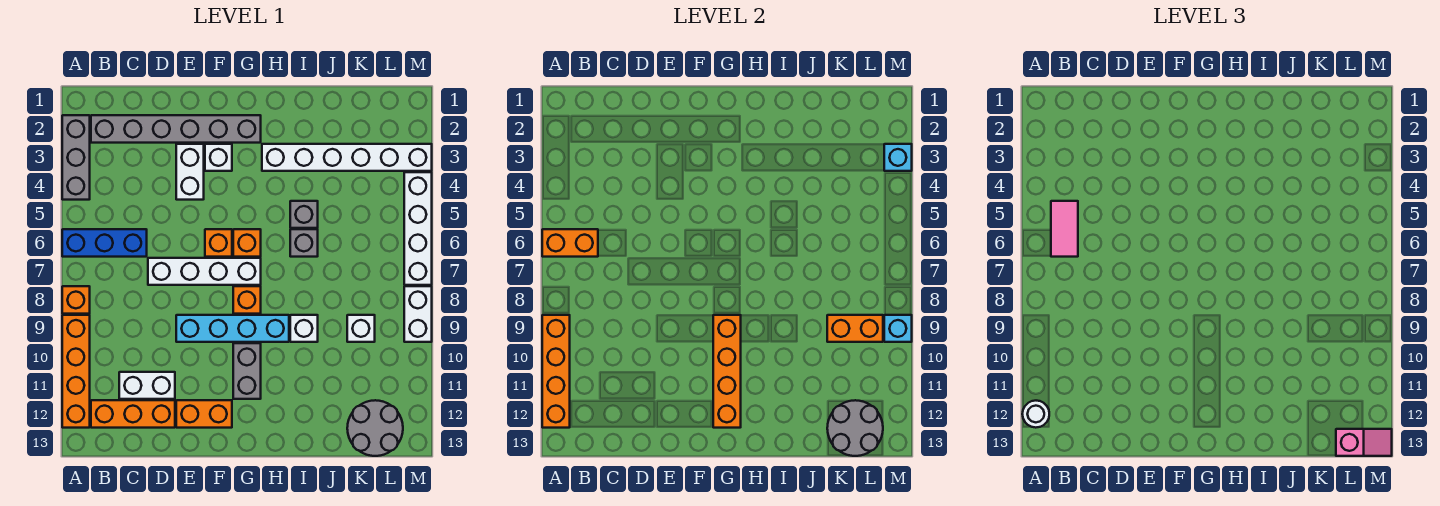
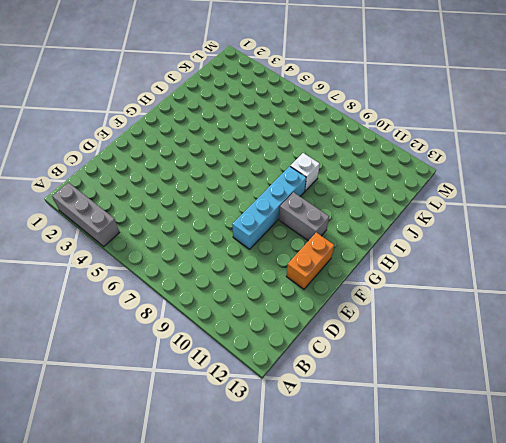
none -> blue 1x3 brick [62,229,147,257]
none -> orange 1x1 brick [62,286,90,314]
none -> orange 1x4 brick [62,315,90,428]
none -> grey 1x6 brick [91,115,261,143]

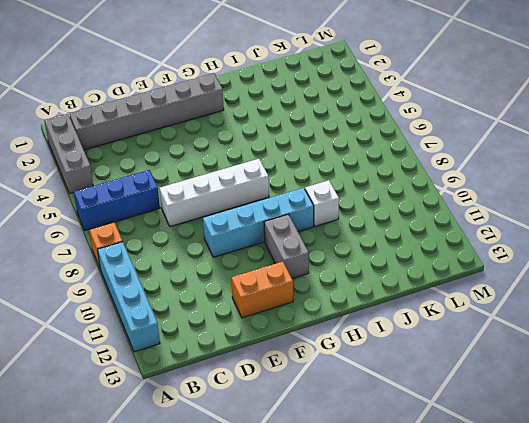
cyan 1x4 brick [97,242,160,352] -> orange 1x4 brick [62,315,90,428]
none -> orange 1x3 brick [91,400,175,428]
none -> white 1x2 brick [119,372,175,399]
none -> white 1x2 brick [176,144,204,200]
none -> white 1x1 brick [205,144,232,171]

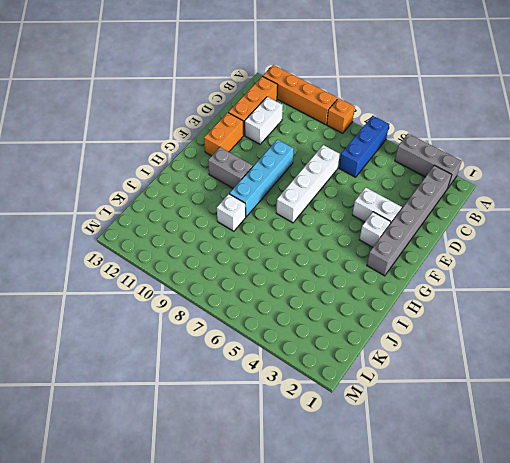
none -> orange 1x1 brick [205,229,232,257]
none -> orange 1x1 brick [233,229,261,257]
none -> orange 1x1 brick [233,286,261,314]
none -> white 1x6 brick [262,144,432,171]

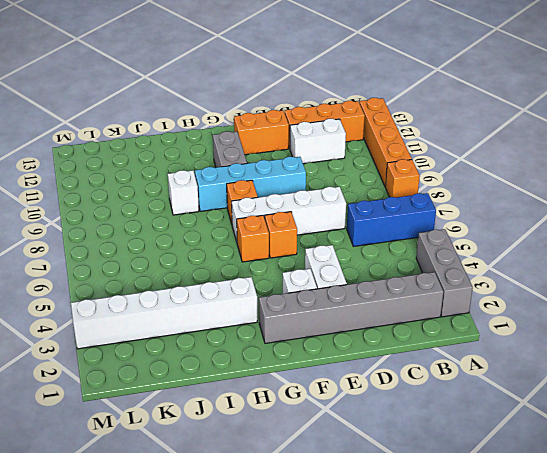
none -> grey 1x1 brick [290,201,318,228]
none -> grey 1x1 brick [290,229,318,257]
none -> white 1x1 brick [347,315,375,342]
none -> grey 2x2 round brick [347,400,403,456]

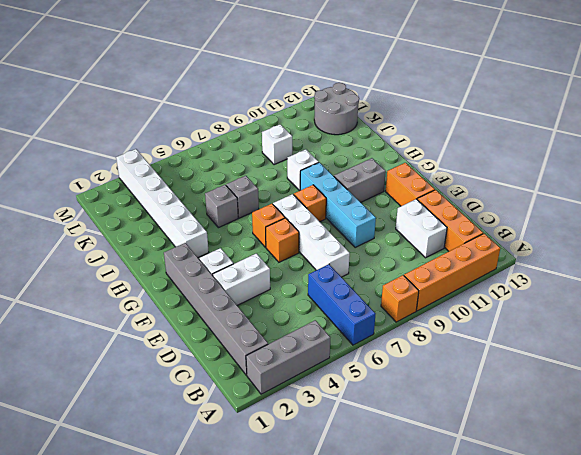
none -> white 1x4 brick [404,172,432,285]
none -> white 1x2 brick [404,286,432,342]
none -> orange 1x2 brick [542,229,598,257]
none -> orange 1x4 brick [542,315,570,428]

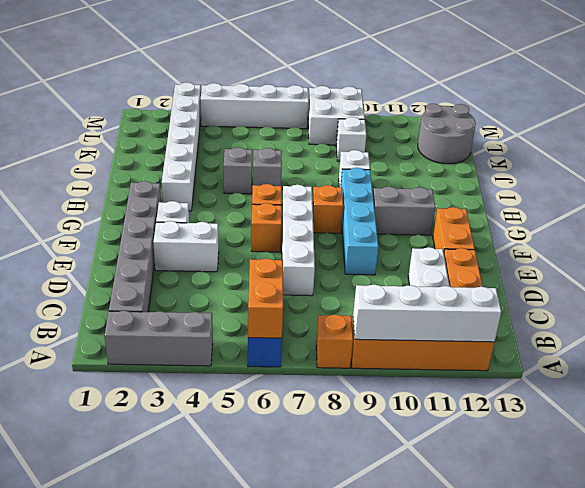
white 1x4 brick [353,285,501,342] -> orange 1x4 brick [542,315,570,428]
white 2x2 brick [308,86,365,145] -> white 1x2 brick [404,286,432,342]
none -> orange 1x4 brick [713,315,741,428]
none -> orange 1x2 brick [827,315,883,342]
none -> grey 2x2 round brick [827,400,883,456]
none -> cyan 1x1 brick [884,144,912,171]

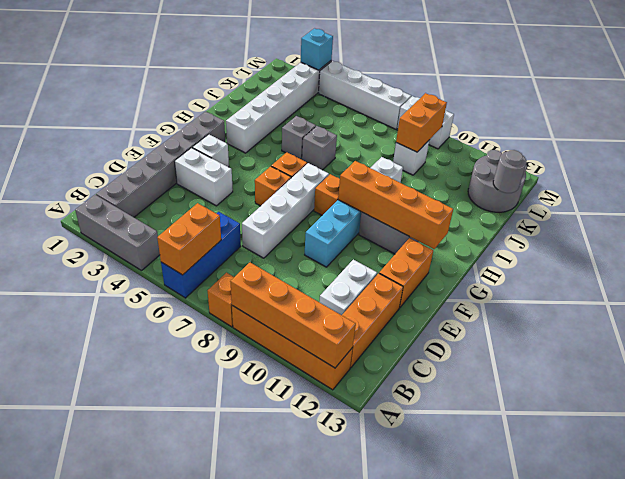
grey 1x1 round brick [493,150,527,193] -> grey 2x2 round brick [827,400,883,456]
none -> cyan 1x1 brick [884,315,912,342]
none -> white 1x1 round brick [1022,401,1049,428]
none -> pink 1x2 tile [1051,201,1078,257]
none -> pink 1x2 slope [1336,429,1392,456]

